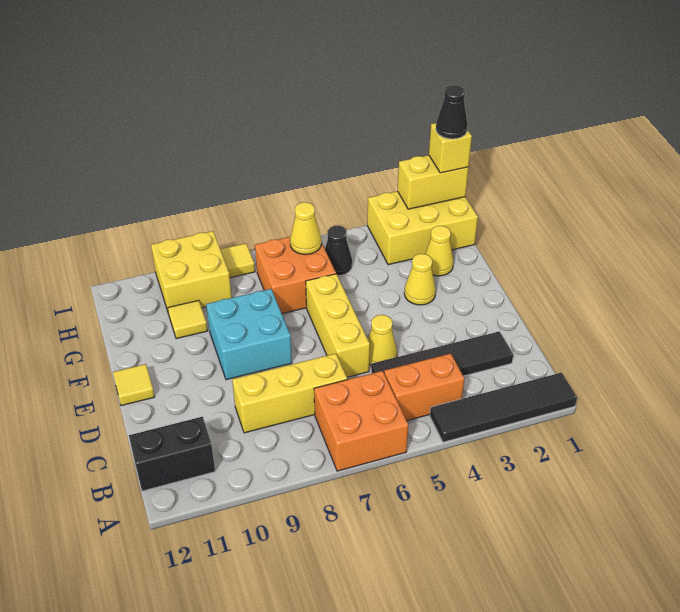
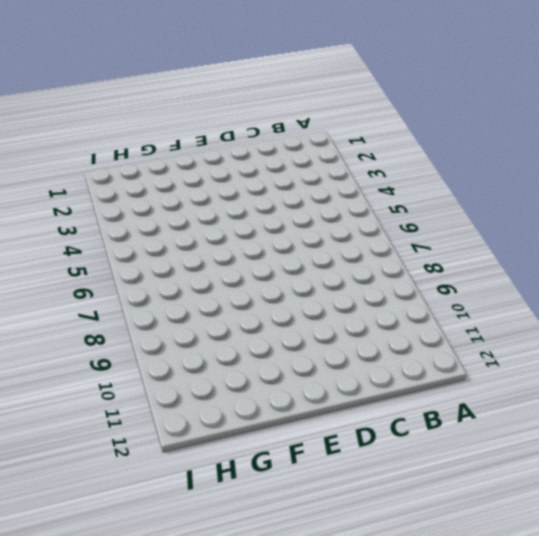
none -> black 1x4 tile [430,373,577,442]
none -> orange 2x2 brick [314,371,408,471]
none -> orange 1x2 brick [384,354,465,421]

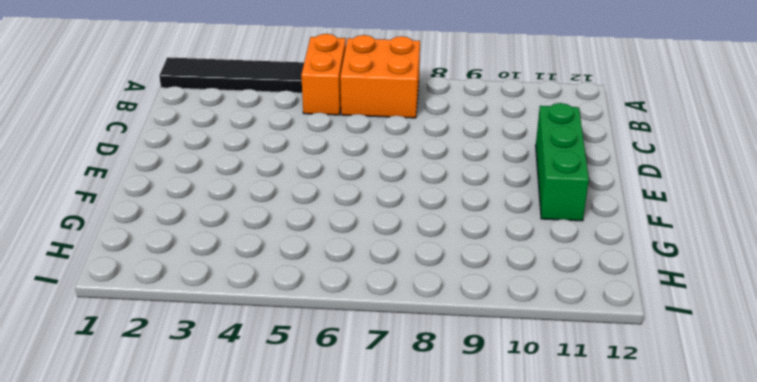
orange 1x2 brick [301,34,346,115] -> orange 1x2 brick turned to [384,354,465,421]
green 1x3 brick [536,103,589,221] -> none
none -> black 1x2 brick [129,417,215,491]
none -> black 1x4 tile [371,332,513,376]
none -> yellow 1x3 brick [232,354,347,433]

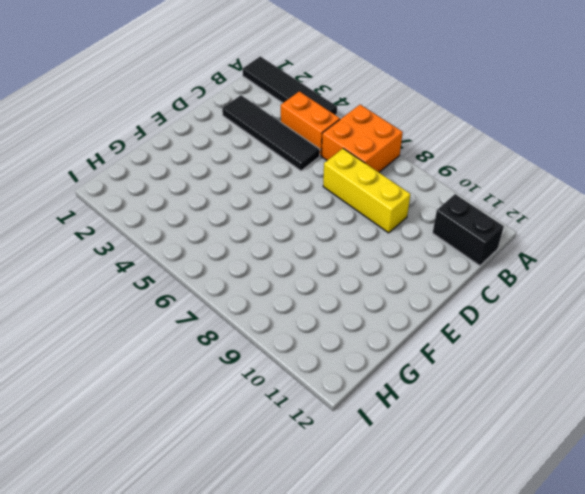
none -> yellow 1x1 cone [368,315,397,365]
none -> yellow 1x3 brick [306,274,370,377]
none -> cyan 2x2 brick [206,289,292,380]

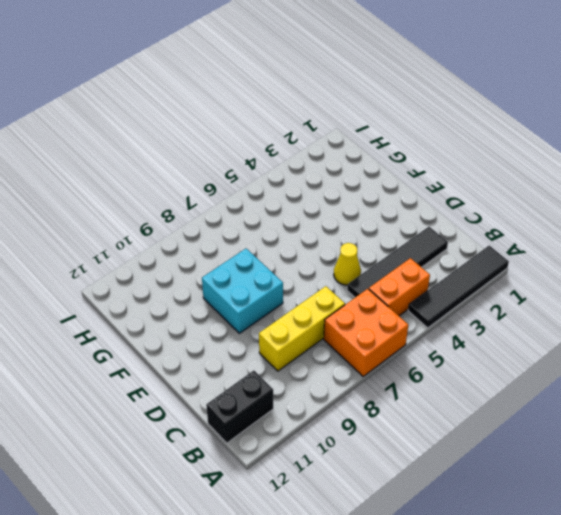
none -> yellow 1x3 brick [306,274,370,377]
none -> yellow 1x1 tile [113,364,154,406]
none -> yellow 1x1 cone [404,254,436,305]

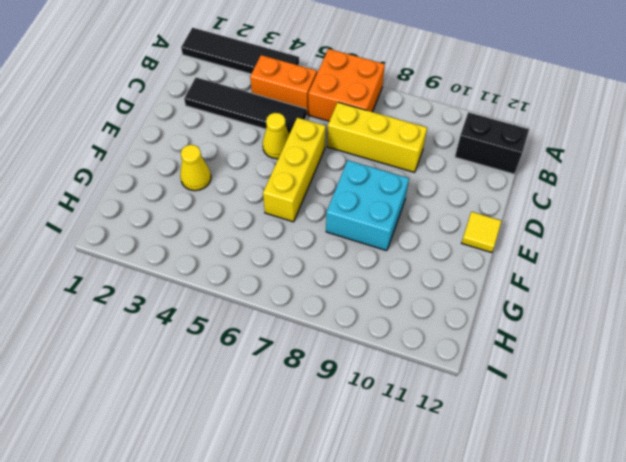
none -> yellow 1x1 cone [425,226,454,276]
none -> orange 2x2 brick [255,237,336,314]
none -> yellow 1x1 tile [168,300,208,339]

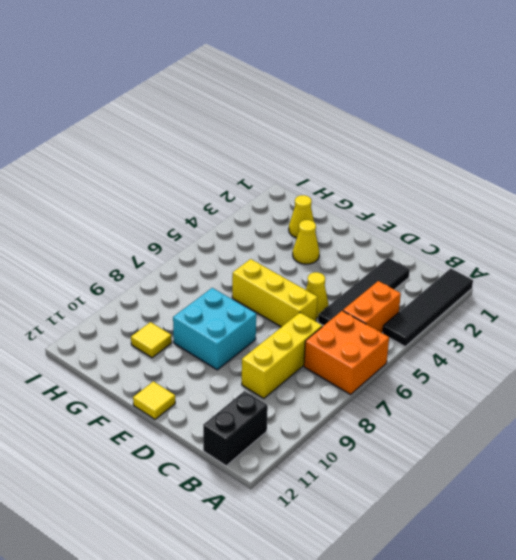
none -> orange 2x2 brick [255,237,336,314]
none -> yellow 2x3 brick [367,191,478,265]
none -> black 1x1 cone [325,226,352,276]

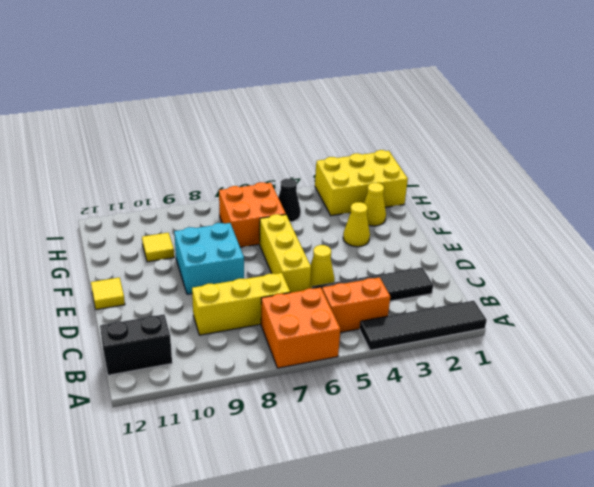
none -> yellow 2x2 brick [151,231,232,314]
none -> yellow 1x1 tile [220,244,255,278]
none -> yellow 1x1 cone [290,202,322,255]

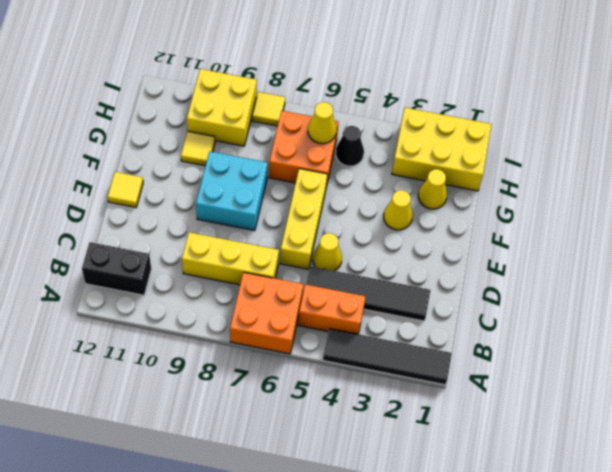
none -> yellow 1x2 brick [398,155,469,209]
none -> yellow 1x1 brick [429,123,472,173]
none -> black 1x1 cone [436,85,468,139]

